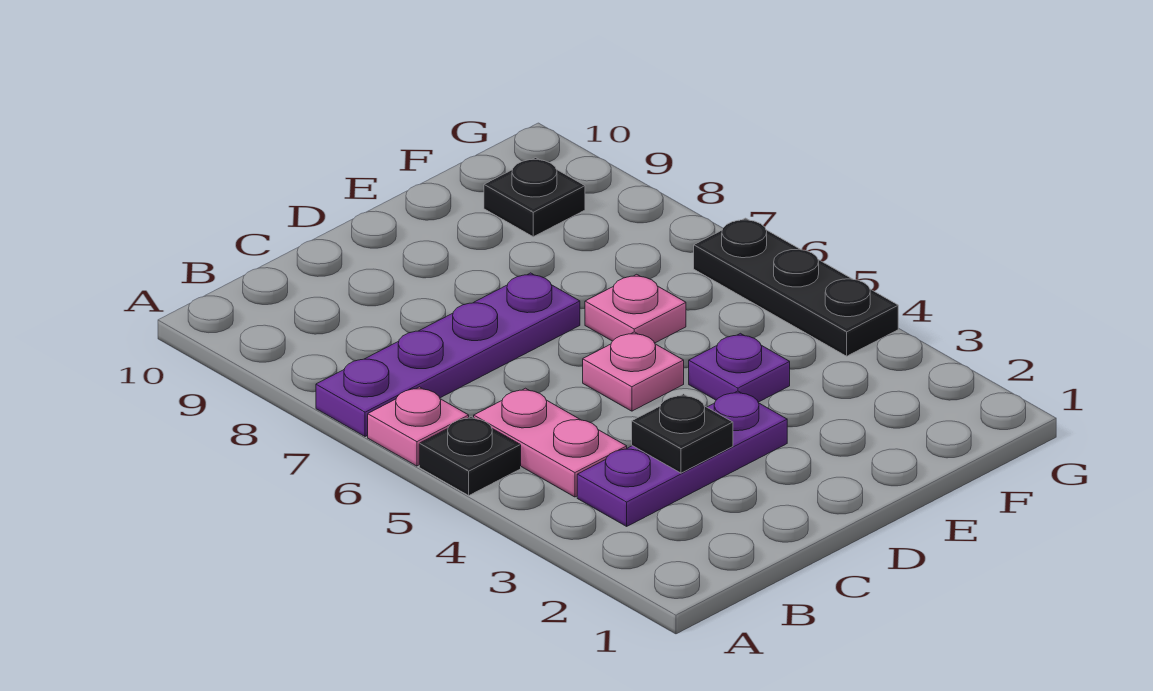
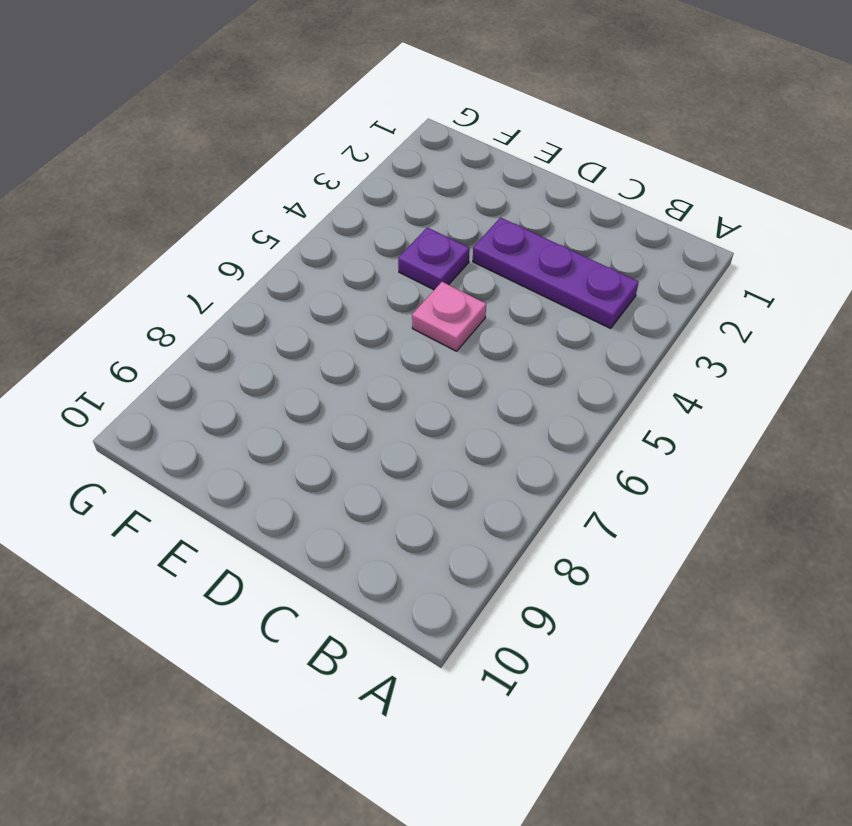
none -> black 1x1 plate [419,417,521,495]
none -> pink 1x1 plate [368,387,469,466]

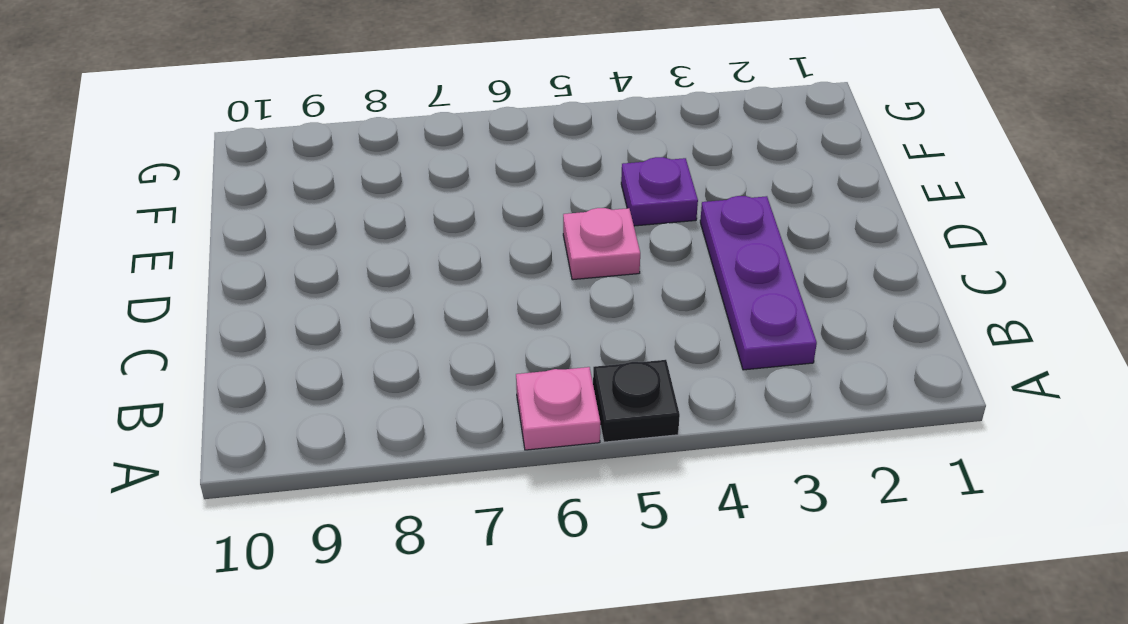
none -> purple 1x4 plate [316,273,580,437]
none -> pink 1x2 plate [474,388,627,497]

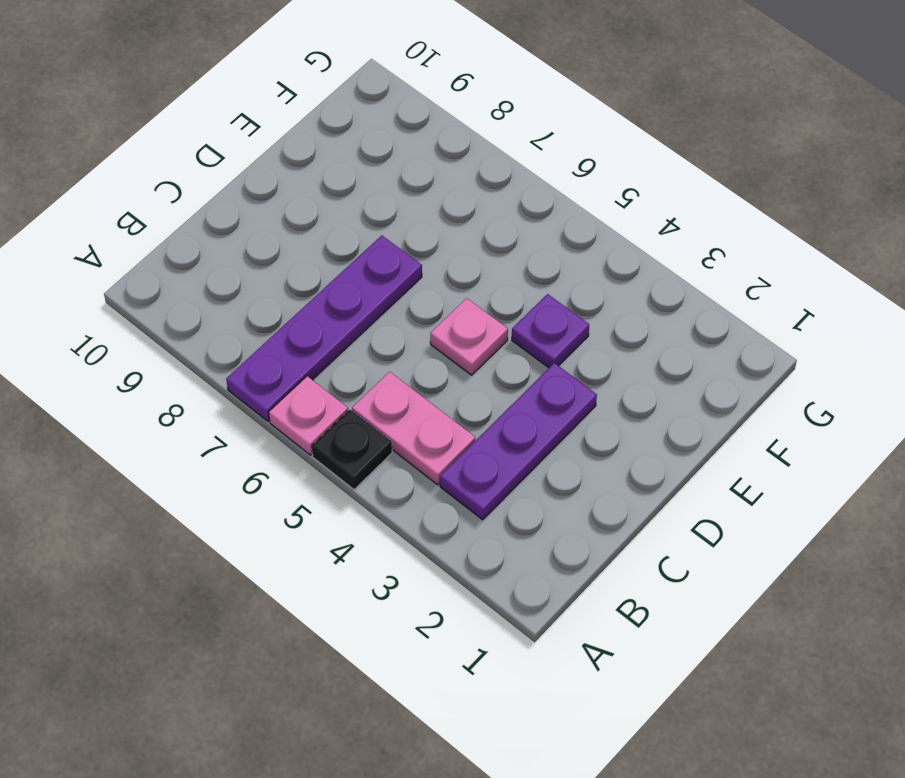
none -> pink 1x1 plate [585,274,686,343]
none -> black 1x1 plate [484,158,585,237]

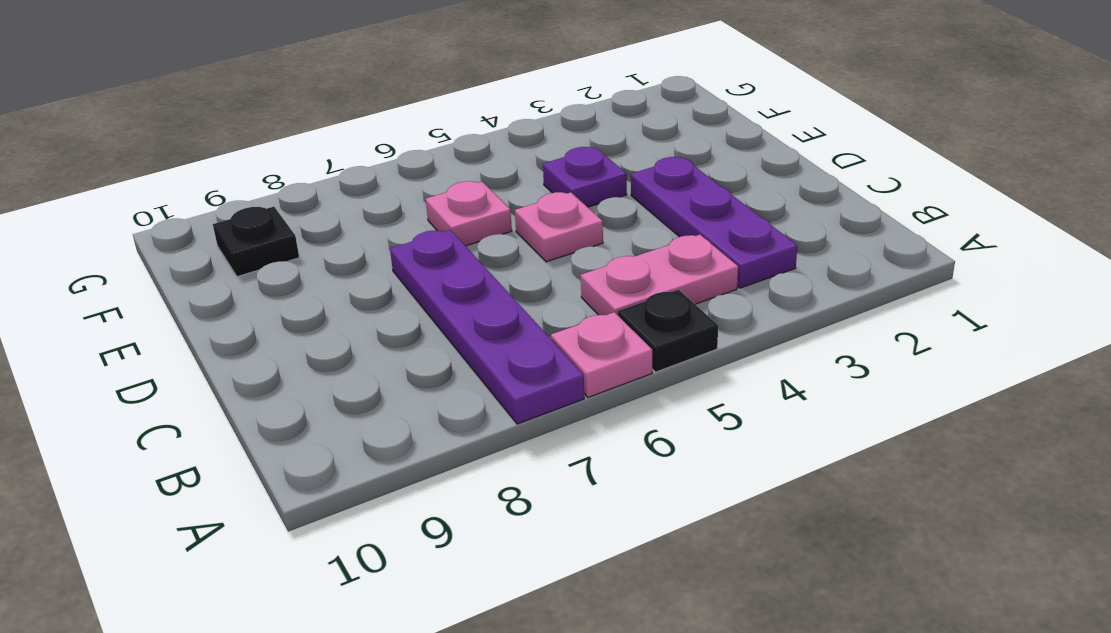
none -> black 1x3 plate [694,218,898,356]
none -> black 1x1 plate [632,394,733,473]

